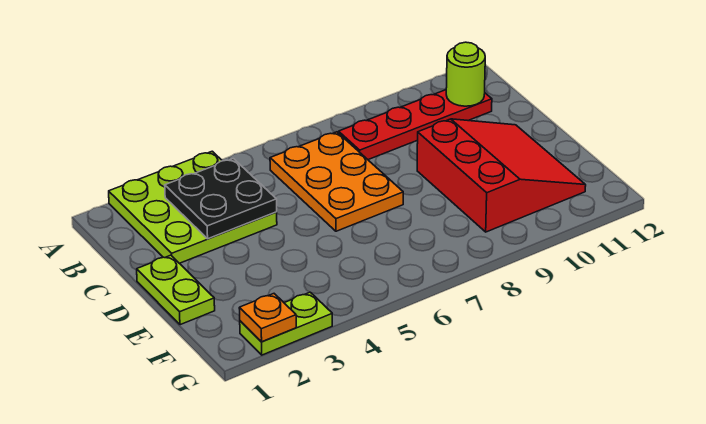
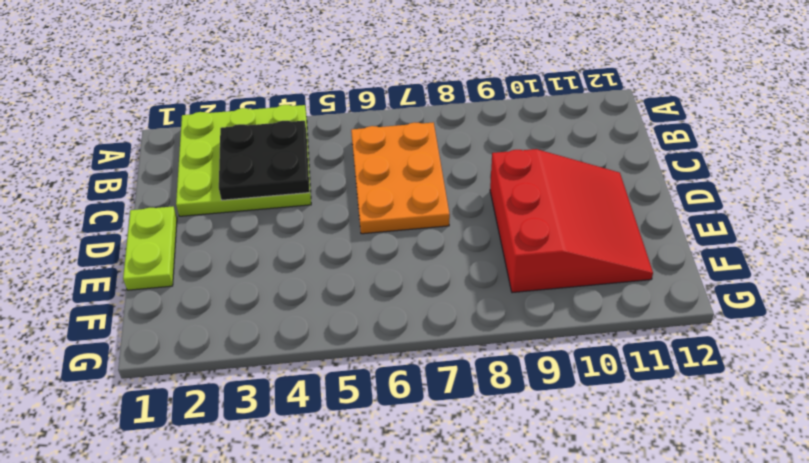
none -> red 1x4 plate [339,90,492,160]
none -> lime 1x2 plate [240,292,332,355]

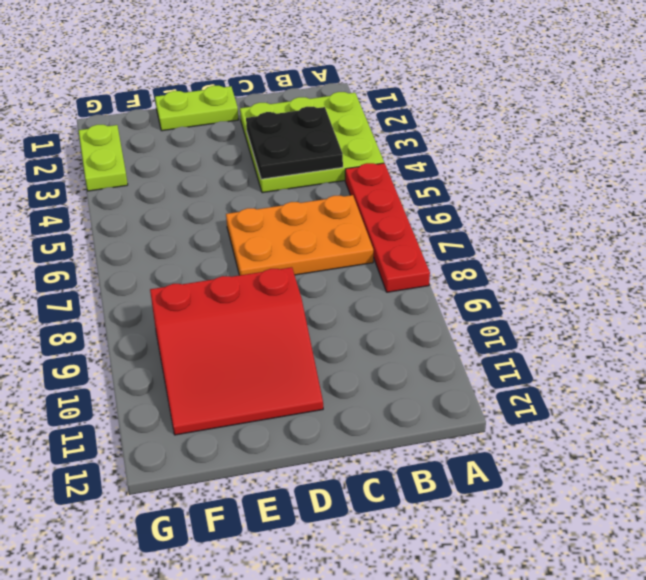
red 1x4 plate [345,163,430,292] -> red 1x4 plate moved to [339,90,492,160]
none -> lime 1x1 round brick [446,42,485,106]
none -> orange 1x1 plate [239,294,296,342]

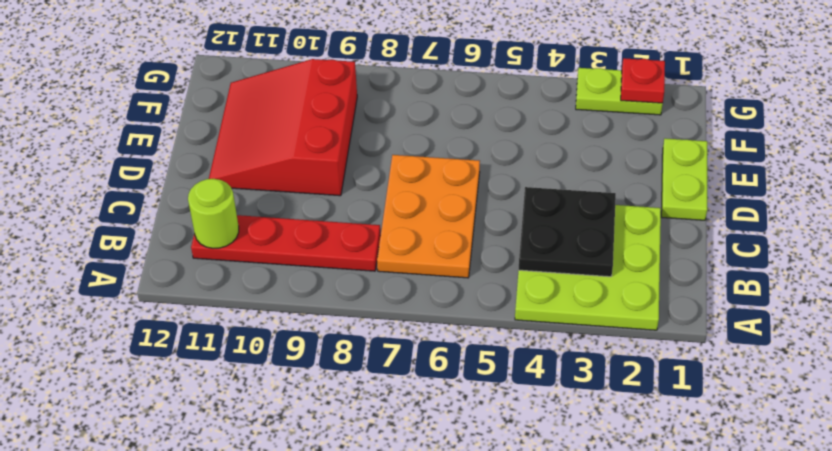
red 1x1 plate [621,58,665,103] -> orange 1x1 plate [239,294,296,342]

